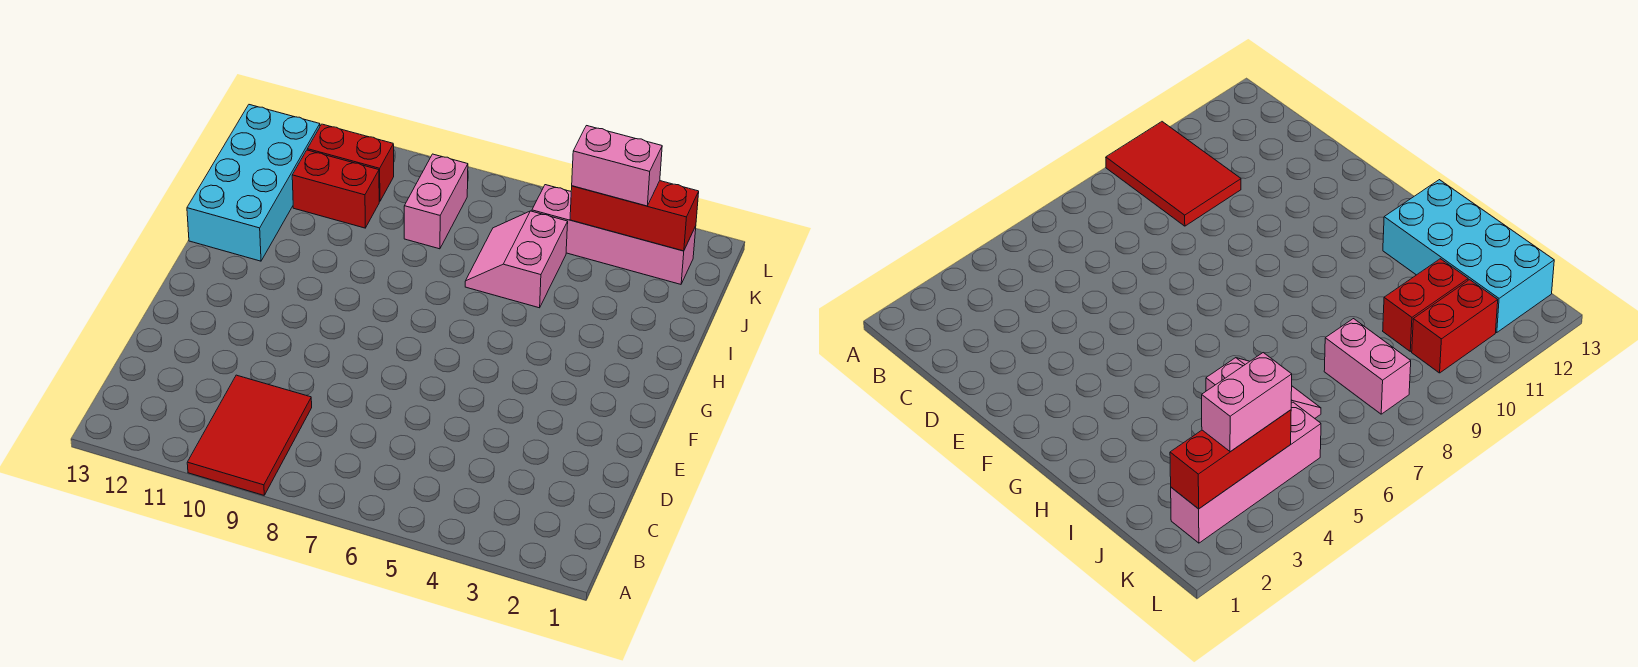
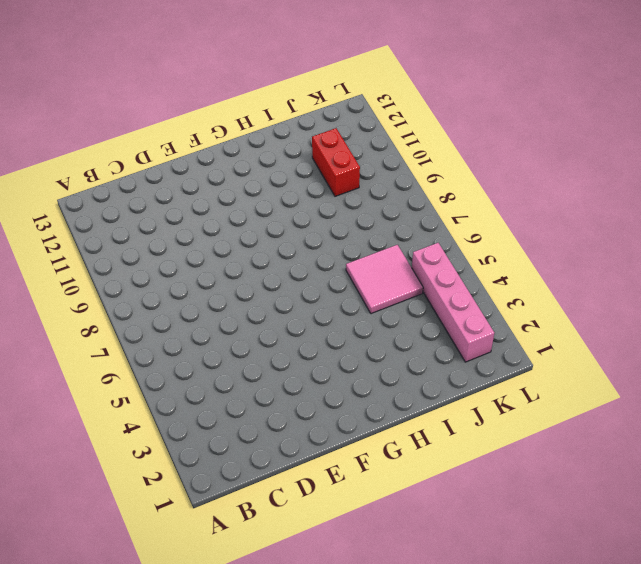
pink 2x2 tile [346,245,423,314] -> pink 2x2 slope [465,211,568,308]
none -> red 2x3 tile [187,375,312,495]
none -> cyan 2x4 brick [187,105,320,261]

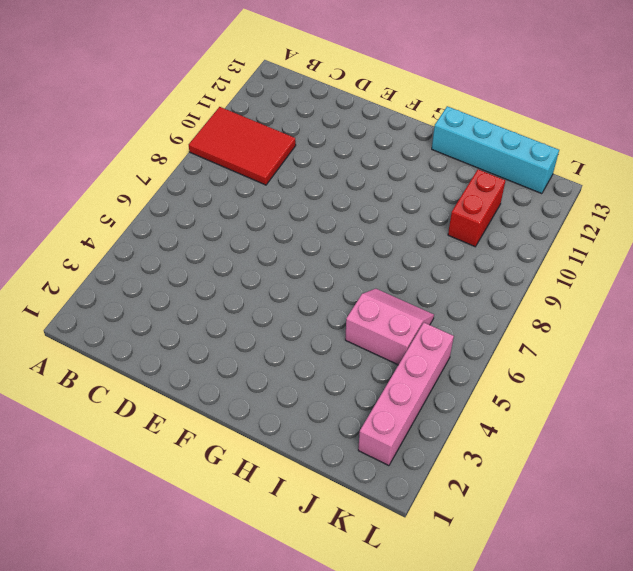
cyan 1x4 brick [432,106,559,194] -> cyan 2x4 brick [187,105,320,261]
none -> pink 1x2 brick [404,154,468,249]
none -> red 1x2 brick [307,124,394,202]

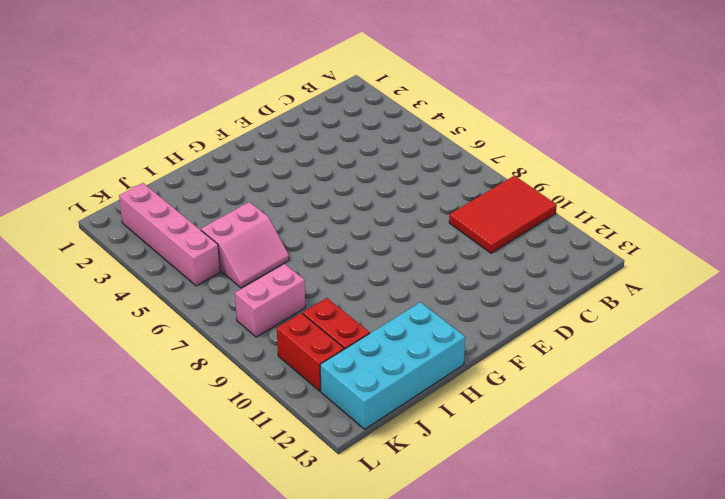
none -> red 1x3 brick [570,181,699,251]
none -> pink 1x2 brick [572,126,662,206]

